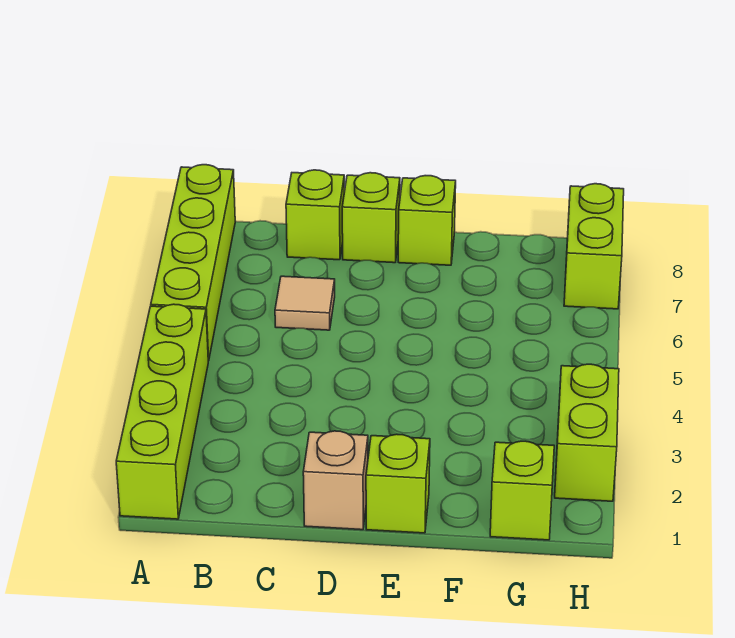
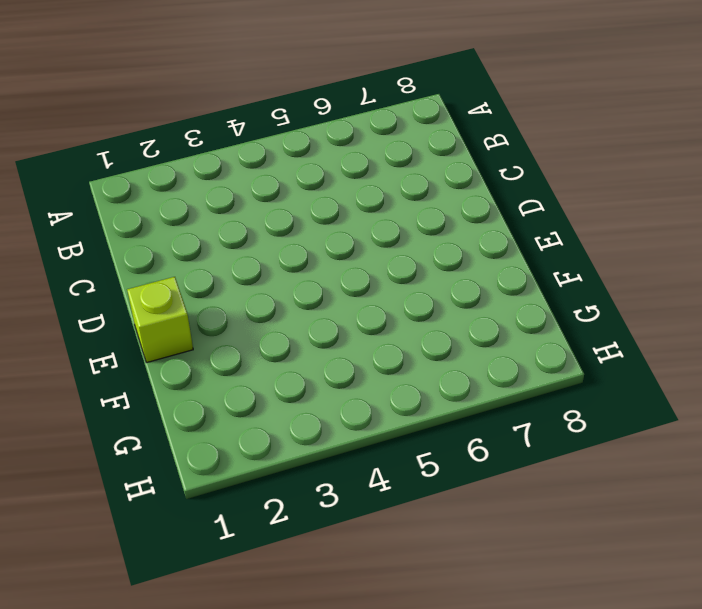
none -> lime 1x4 brick [116,304,208,519]
none -> lime 1x4 brick [151,165,235,361]

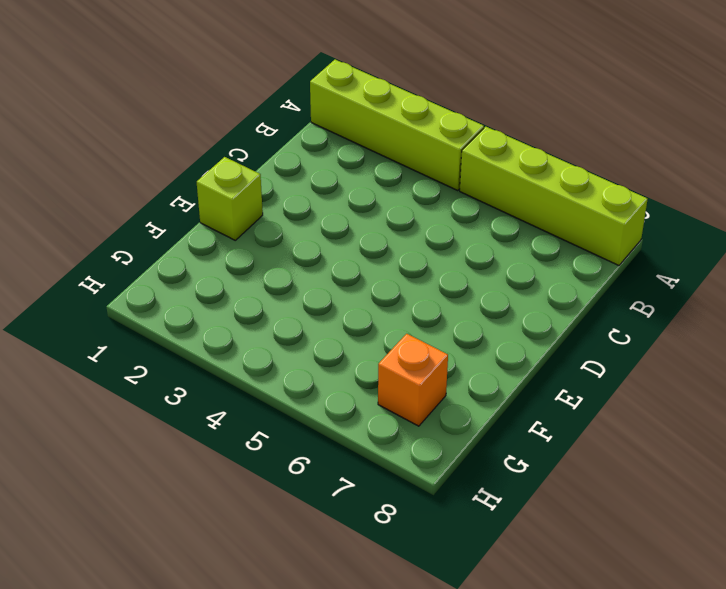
orange 1x1 brick [378,334,448,426] -> none
none -> tan 1x1 tile [275,276,335,330]
none -> lime 1x1 brick [286,170,344,260]

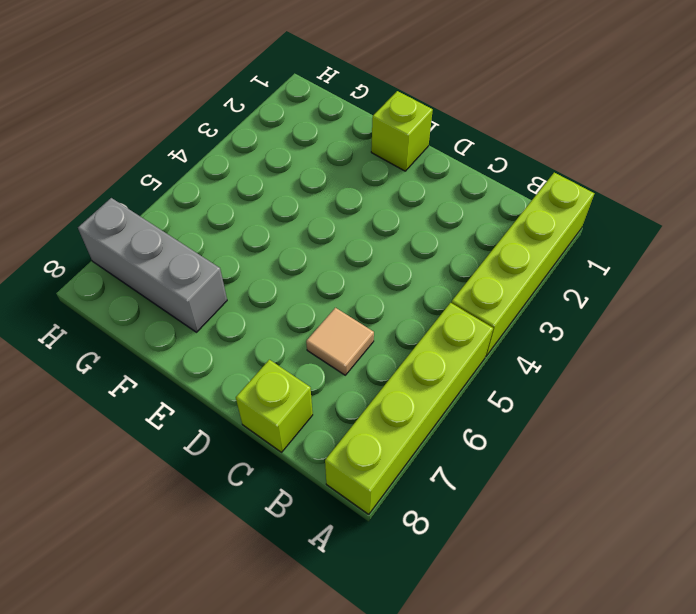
grey 1x3 brick [78,198,227,332] -> lime 1x2 brick [564,184,624,309]
none -> tan 1x1 brick [303,431,368,530]
none -> lime 1x1 brick [342,173,400,263]

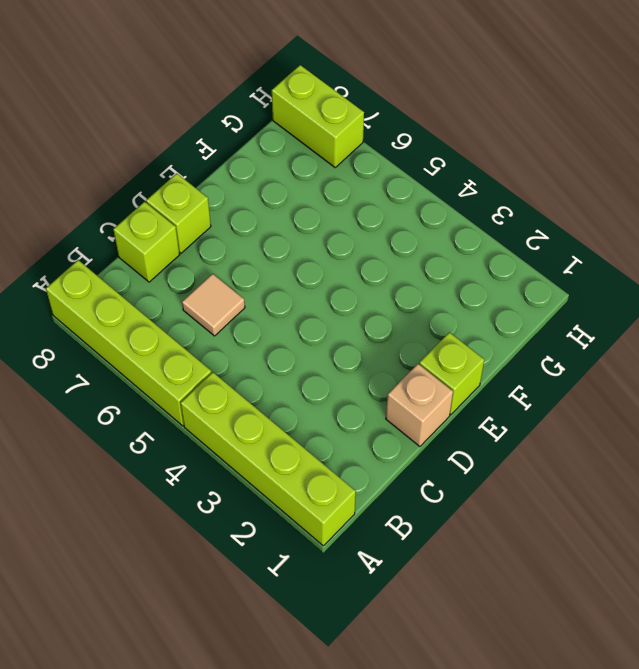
none -> lime 1x1 brick [398,176,456,265]
none -> lime 1x1 brick [490,441,554,540]

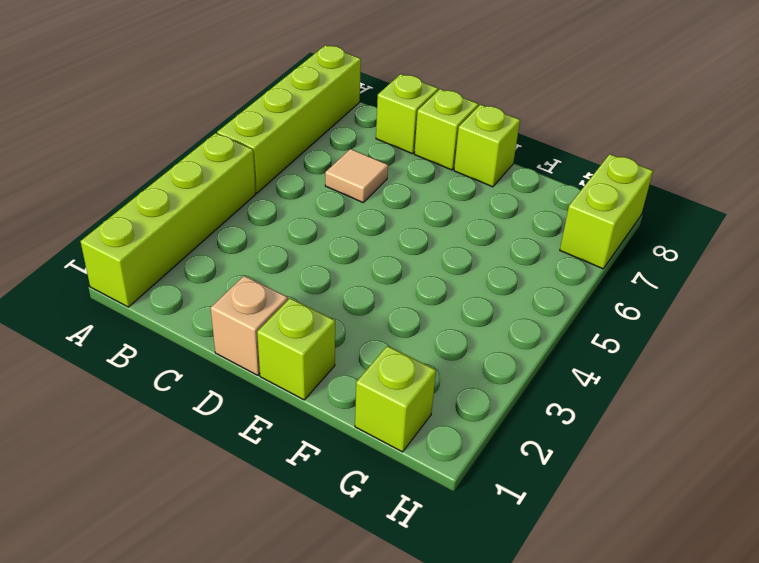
none -> lime 1x2 brick [555,364,619,501]

